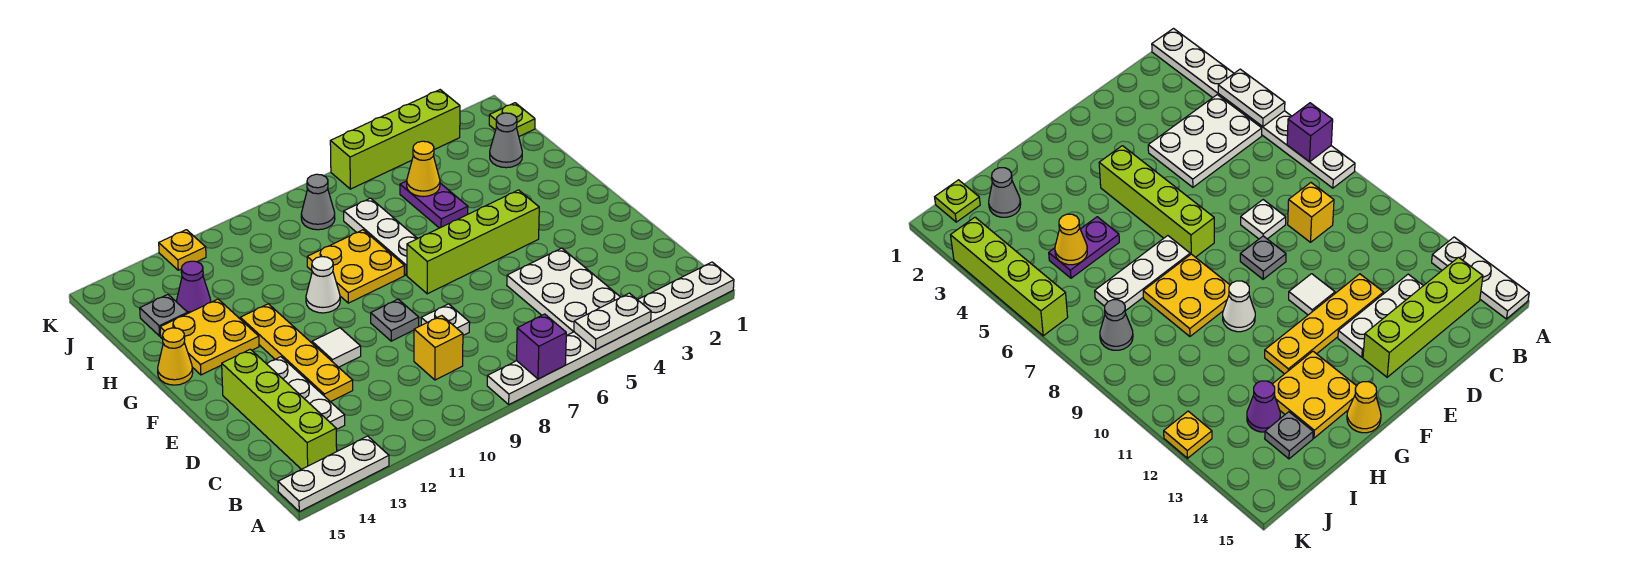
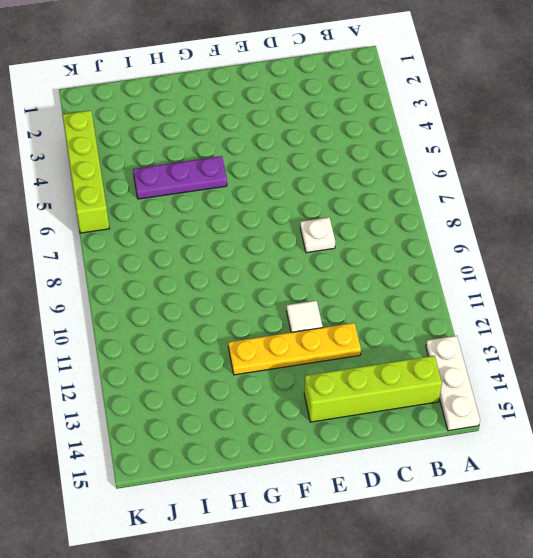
purple 1x3 plate [133,156,227,199] -> purple 1x2 plate [400,181,468,228]
none -> white 1x8 plate [487,262,734,404]
none -> white 2x3 plate [507,248,620,336]
none -> yellow 1x1 brick [414,316,463,380]

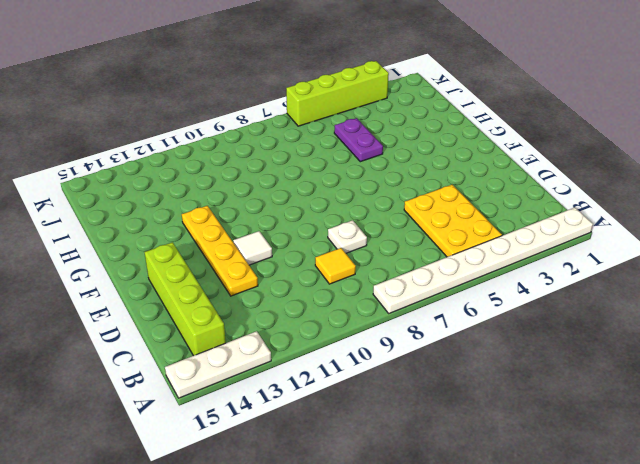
yellow 2x3 plate [404,185,502,257] -> white 2x3 plate [507,248,620,336]
yellow 1x1 tile [315,248,356,284] -> yellow 1x1 brick [414,316,463,380]
none -> white 1x3 plate [267,357,345,430]
none -> grey 1x1 plate [371,299,419,341]
none -> lime 1x4 brick [407,190,539,294]

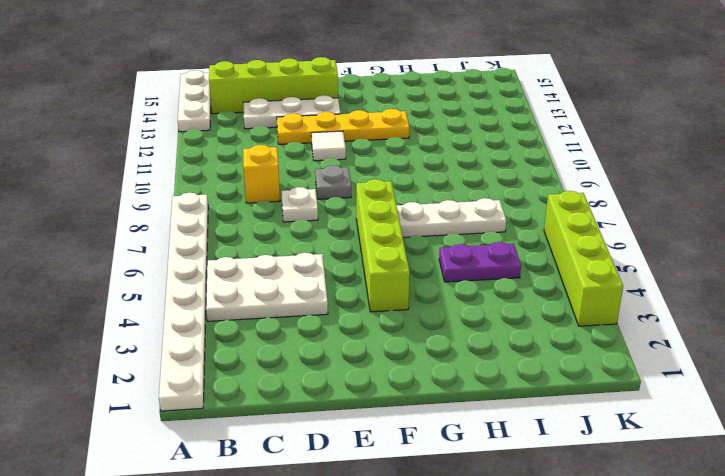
none -> yellow 2x2 plate [307,230,404,303]
none -> white 1x1 cone [306,257,340,313]
none -> yellow 2x2 plate [160,299,259,375]

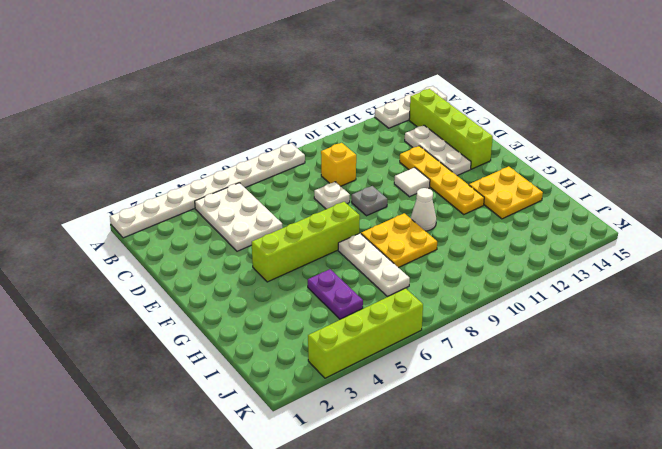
none -> yellow 1x1 cone [158,328,193,385]
none -> grey 1x1 cone [490,113,522,168]
none -> purple 1x1 cone [176,261,211,313]

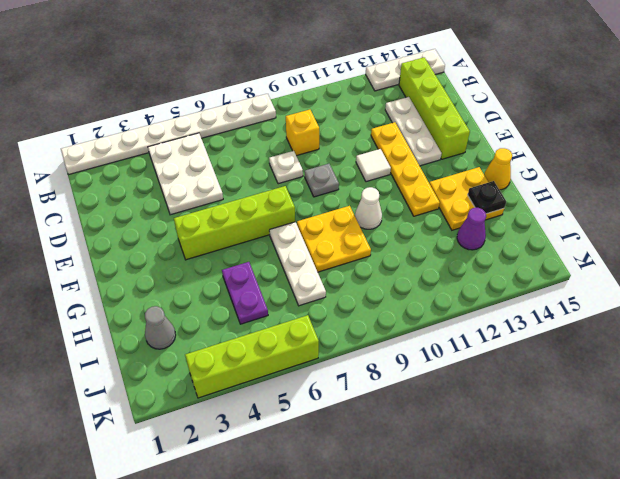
black 1x1 plate [468,181,506,214] -> none
none -> grey 1x1 plate [140,295,188,336]
none -> lime 1x1 plate [489,103,535,136]
none -> grey 1x1 cone [301,174,335,230]

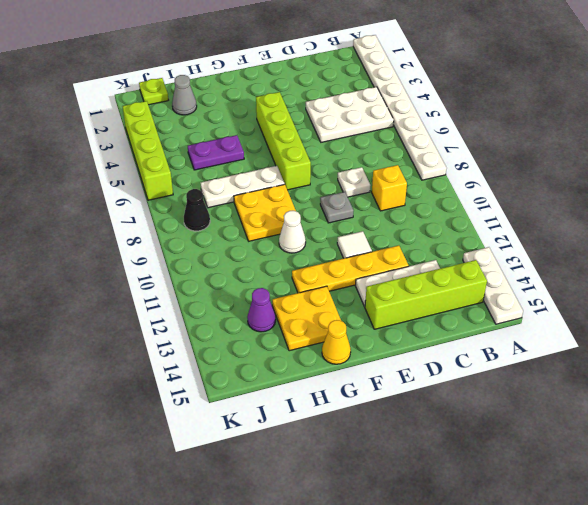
black 1x1 cone [184,189,210,231] -> grey 1x1 cone [301,174,335,230]
none -> grey 1x1 plate [140,295,188,336]
none -> yellow 1x1 plate [159,230,206,270]
none -> white 1x2 plate [574,293,651,350]

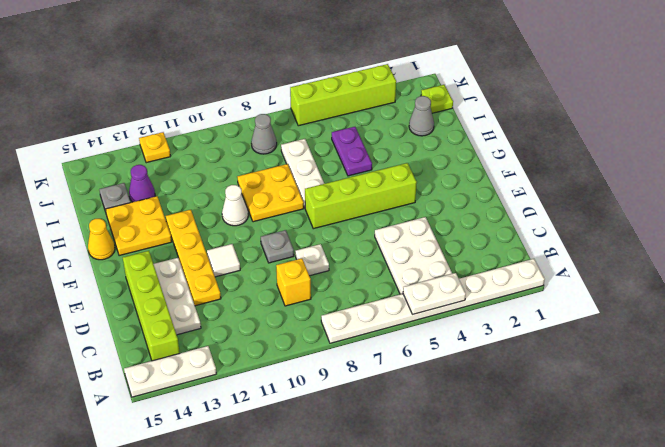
none -> purple 1x1 brick [516,314,566,379]
none -> yellow 1x1 cone [407,141,440,197]

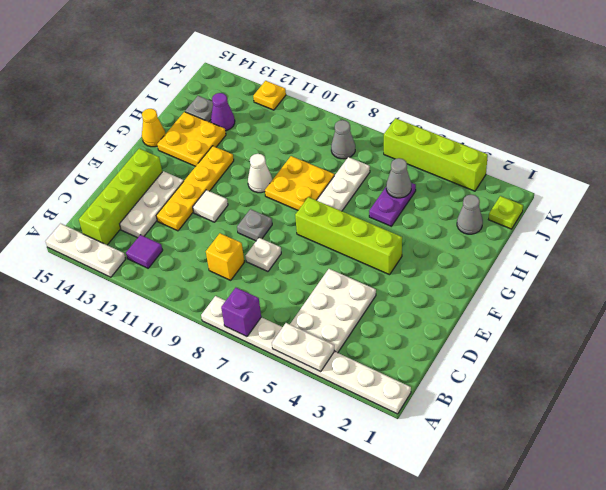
purple 1x1 tile [126,235,163,268] -> none
grey 1x1 cone [386,158,411,198] -> yellow 1x1 cone [407,141,440,197]

